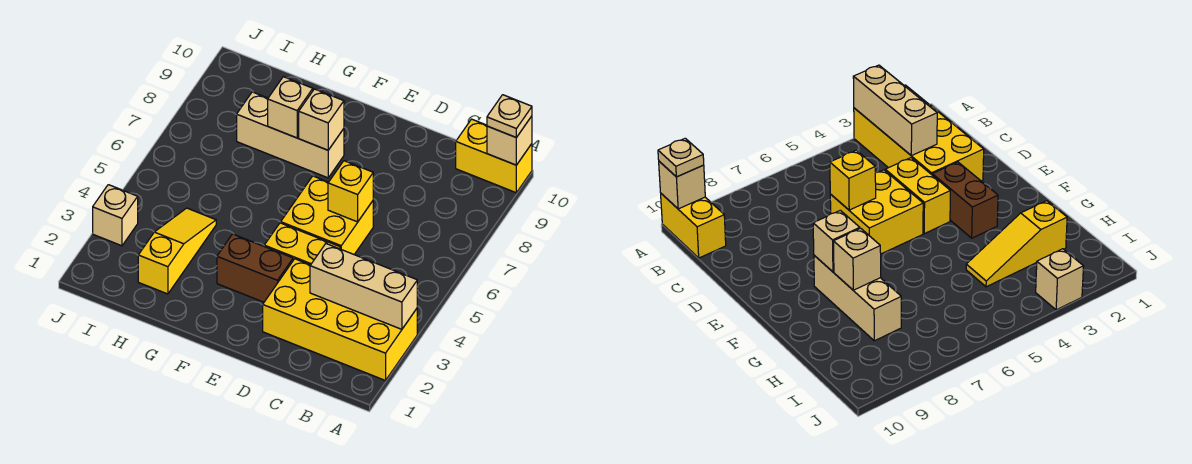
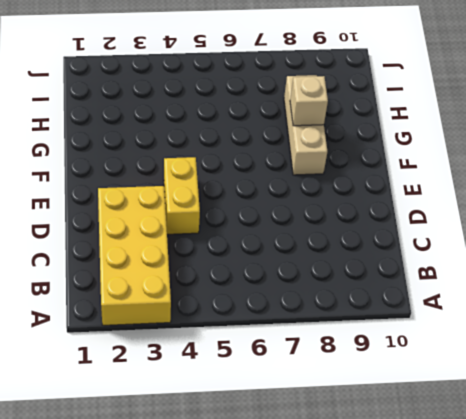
none -> yellow 1x2 brick [456,119,532,193]
none -> yellow 2x2 brick [281,176,373,254]
none -> brown 1x2 brick [217,234,293,302]

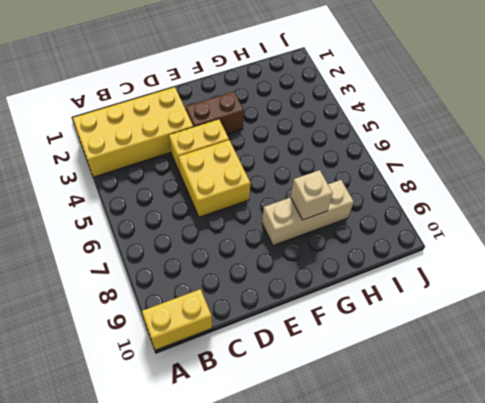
none -> yellow 1x3 slope [138,208,216,294]
none -> tan 1x1 brick [93,185,138,246]
none -> tan 1x3 brick [310,244,417,329]

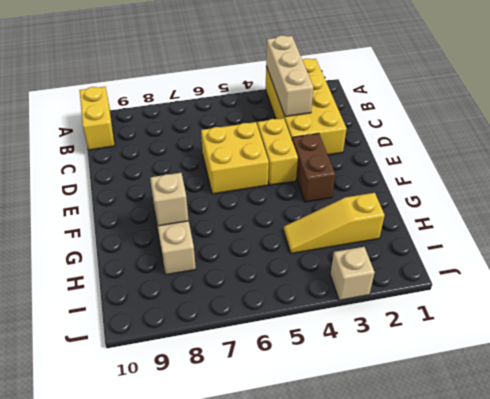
none -> tan 1x1 brick [487,116,532,165]
none -> yellow 1x1 brick [328,161,373,222]
none -> tan 1x1 brick [299,89,344,150]

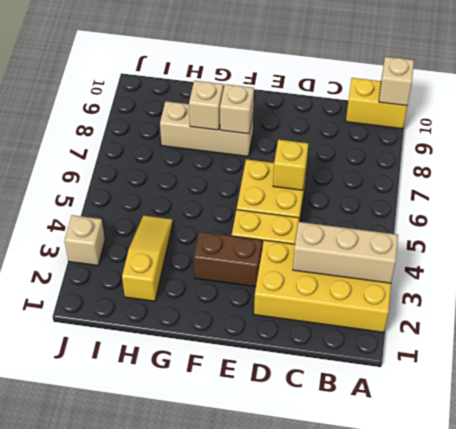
none -> tan 1x1 plate [487,95,532,137]

